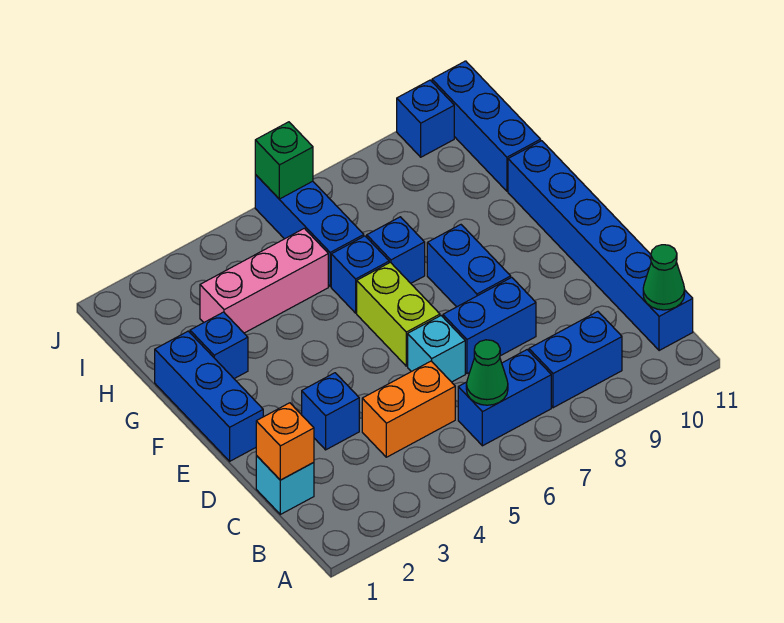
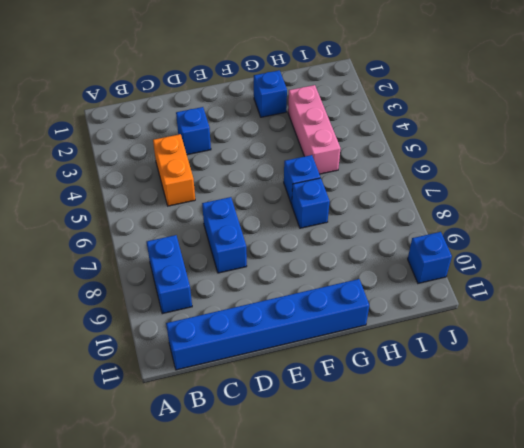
none -> blue 1x2 brick [458,350,551,446]
none -> cyan 1x1 brick [256,456,314,514]
none -> cyan 1x1 brick [408,316,465,382]

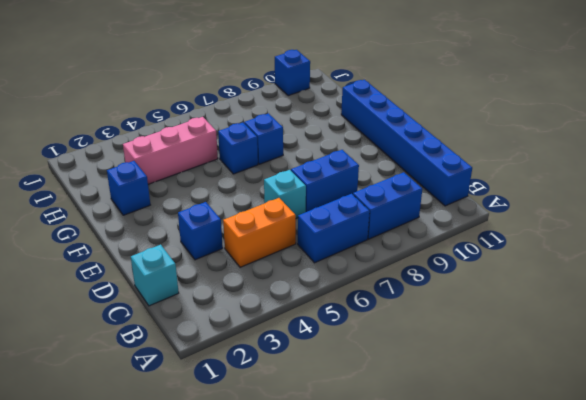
none -> blue 1x3 brick [155,331,263,461]
none -> lime 1x2 brick [357,262,440,366]
none -> blue 1x2 brick [427,225,511,307]

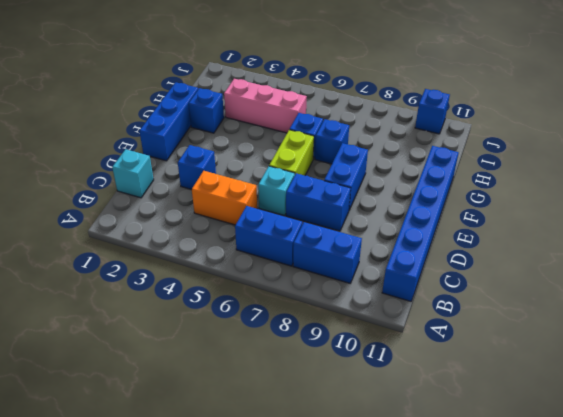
none -> blue 1x3 brick [255,175,364,286]
none -> blue 1x3 brick [432,61,541,191]
none -> green 1x1 cone [466,340,508,405]

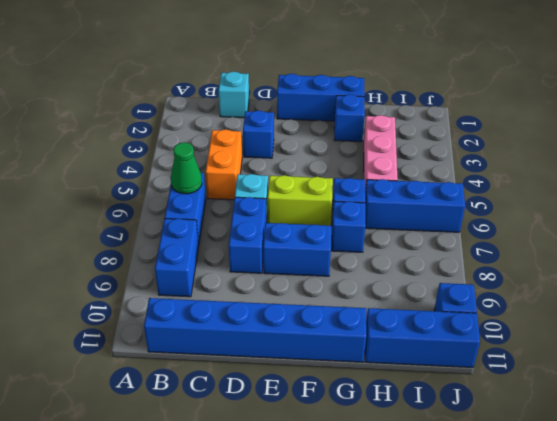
none -> green 1x1 cone [643,245,685,310]
none -> orange 1x1 brick [256,403,314,480]
none -> green 1x1 brick [255,122,313,199]

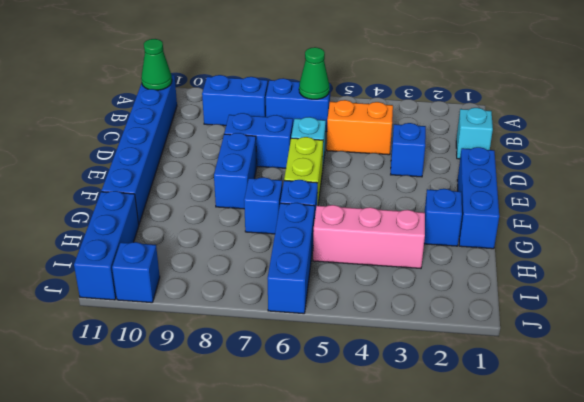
none -> orange 1x1 brick [256,403,314,480]
none -> green 1x1 brick [255,122,313,199]

